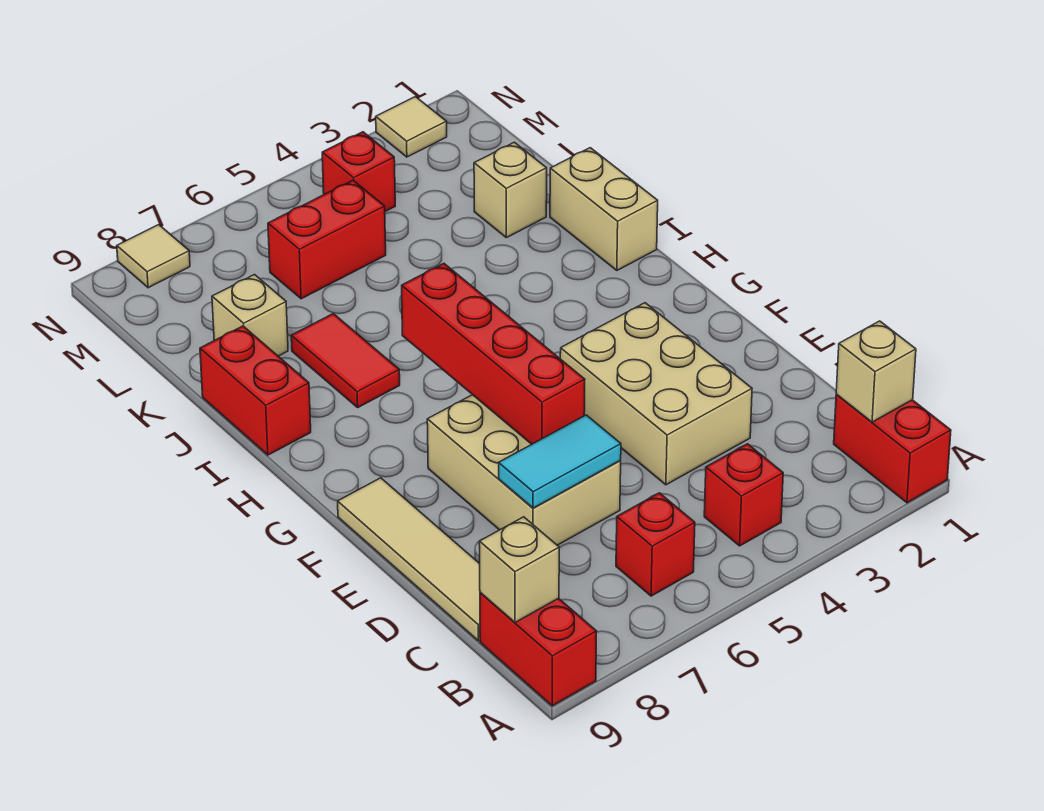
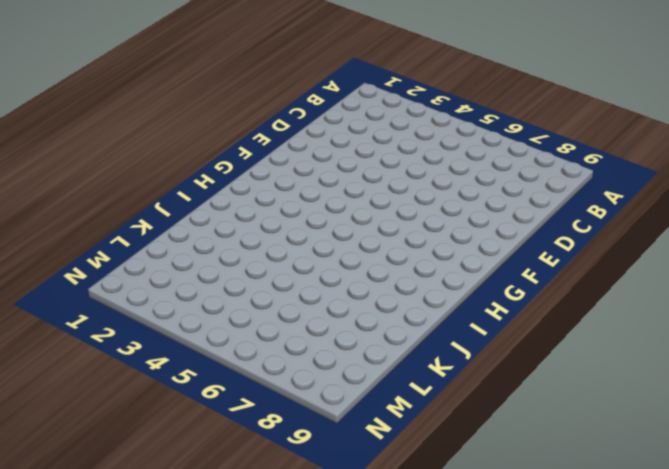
none -> red 1x2 brick [834,394,951,503]
none -> red 1x2 brick [480,593,597,706]
none -> red 1x1 brick [704,444,783,546]

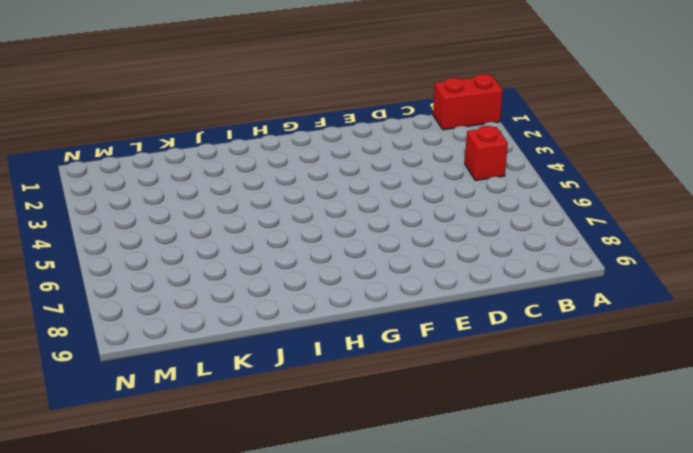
none -> red 1x2 brick [480,593,597,706]
none -> red 1x1 brick [616,493,695,596]
none -> tan 1x4 tile [338,478,480,641]

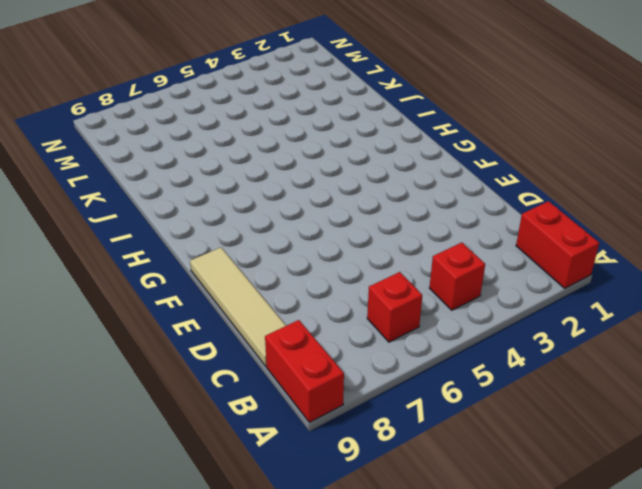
none -> tan 2x3 brick [560,303,752,485]
none -> tan 2x3 brick [427,395,621,545]
none -> tan 1x2 brick [550,148,658,270]

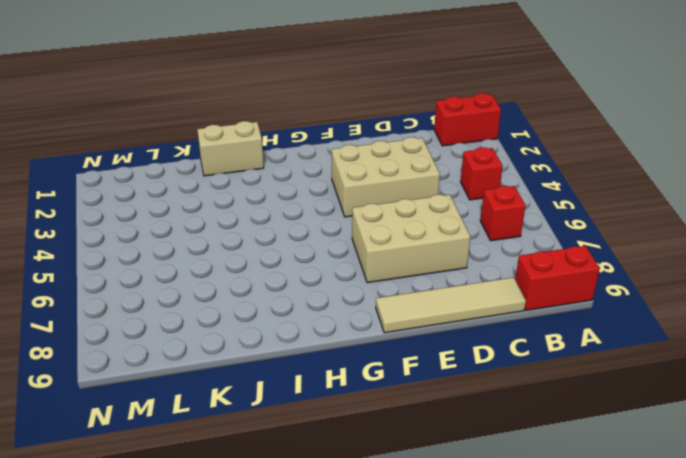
none -> red 1x2 tile [291,314,400,407]
none -> red 1x2 brick [200,326,311,455]
none -> tan 1x1 brick [474,142,547,238]

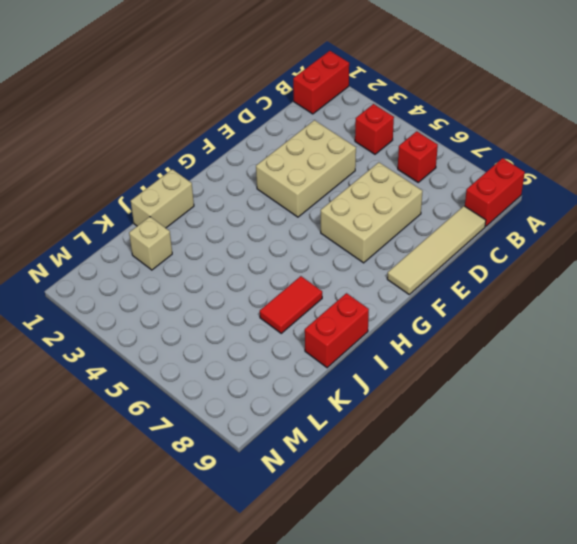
none -> tan 1x1 brick [212,275,288,356]
none -> red 1x2 brick [268,180,386,299]
none -> red 1x1 brick [322,132,395,211]

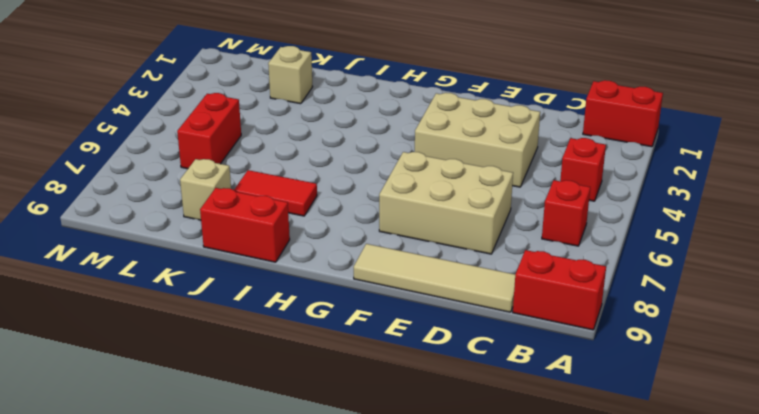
none -> tan 1x2 brick [550,148,658,270]
none -> red 1x1 brick [322,132,395,211]
none -> tan 1x1 tile [376,97,447,157]

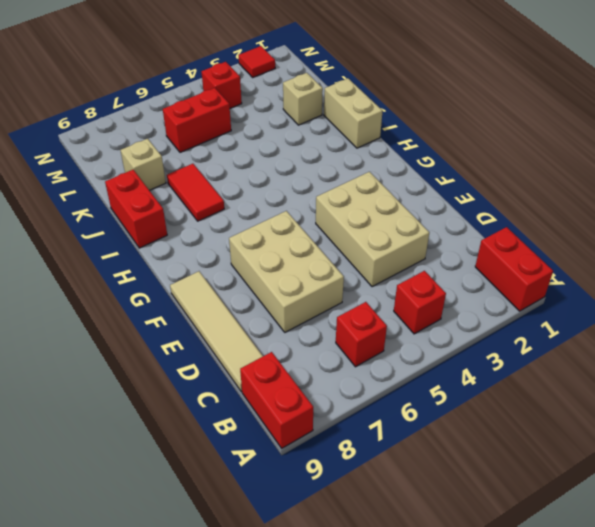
red 1x1 tile [239,46,275,77] -> tan 1x1 tile [376,97,447,157]
none -> tan 1x1 tile [117,225,190,288]
none -> tan 1x1 brick [836,321,916,422]
none -> tan 1x1 brick [479,517,559,623]

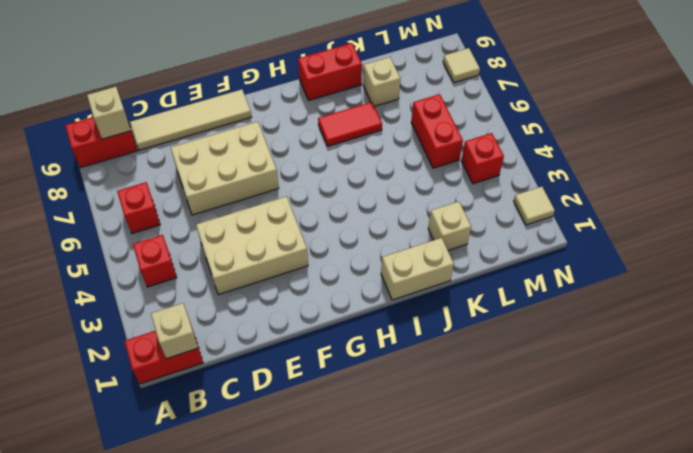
none -> cyan 1x2 tile [499,415,621,508]
none -> red 1x4 brick [402,263,585,444]

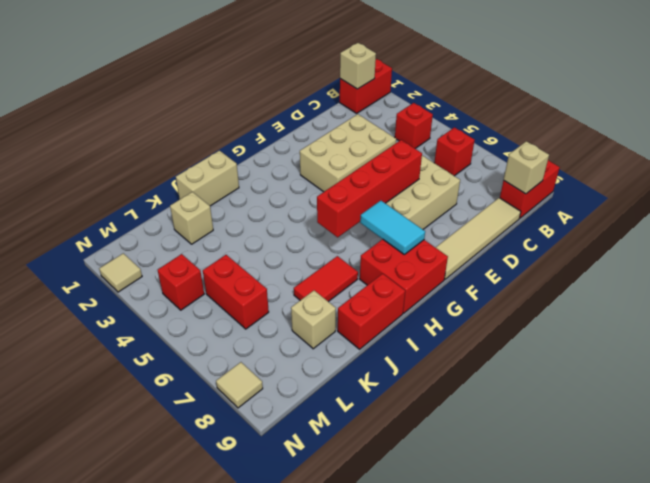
cyan 1x2 tile [360,201,425,254] -> cyan 1x2 tile moved to [499,415,621,508]
red 2x2 brick [360,239,448,313] -> none

